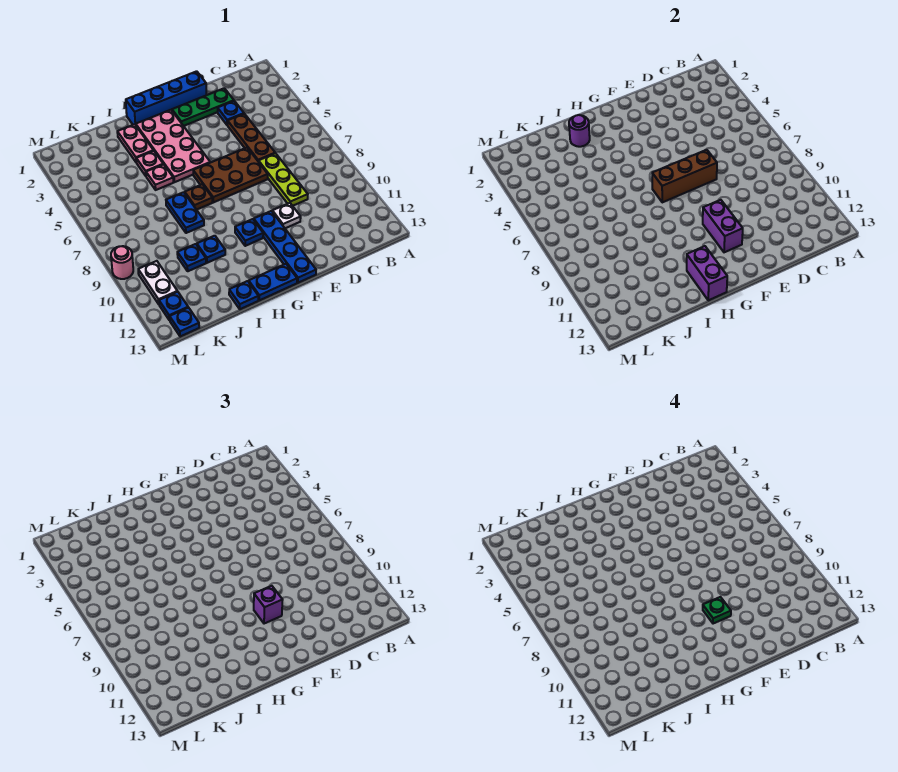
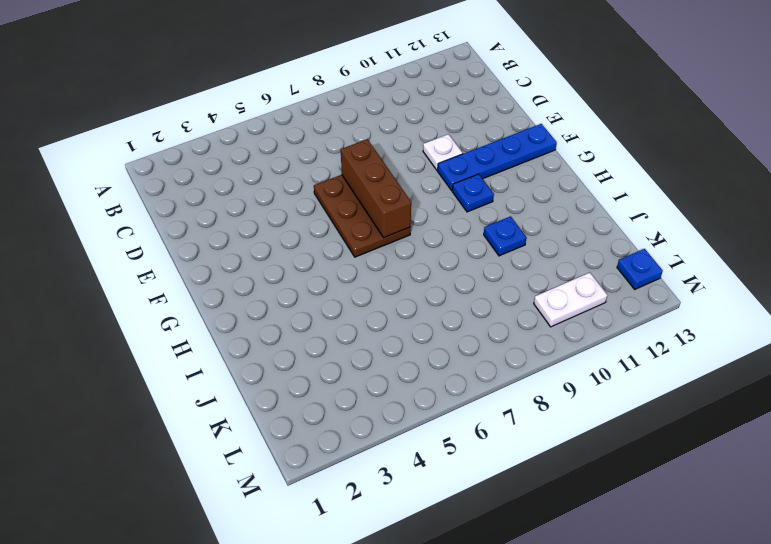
none -> green 1x3 plate [172,88,234,126]
none -> blue 1x1 plate [218,101,244,125]
none -> brown 1x3 plate [228,114,275,161]

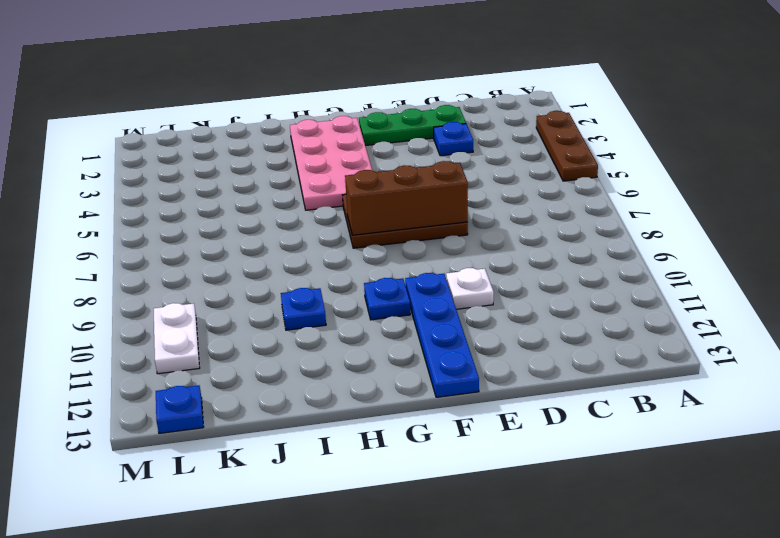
brown 1x3 plate [536,111,598,181] -> brown 1x3 plate moved to [228,114,275,161]
none -> lime 1x3 plate [258,153,308,206]
none -> blue 1x4 brick [126,71,206,125]
none -> blue 1x2 plate [249,264,297,300]

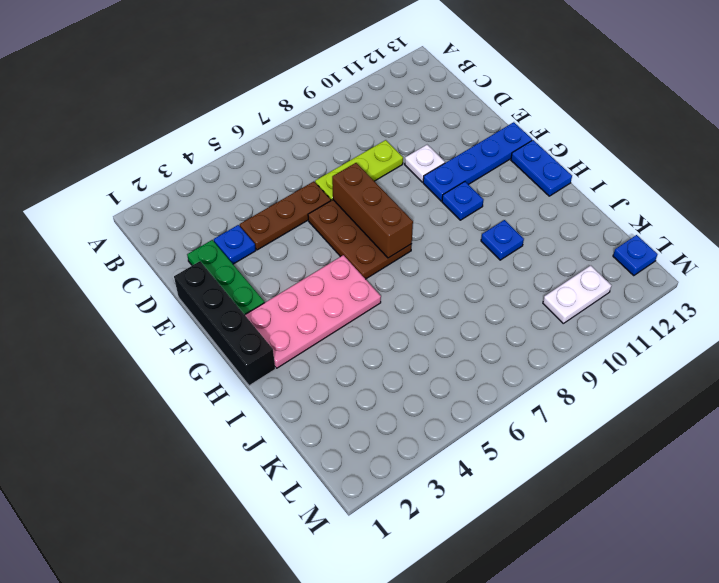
black 1x4 brick [174,261,275,386] -> blue 1x4 brick [126,71,206,125]
none -> brown 1x1 plate [185,184,212,210]
none -> pink 1x2 plate [117,124,154,163]
none -> pink 1x1 plate [136,151,163,176]

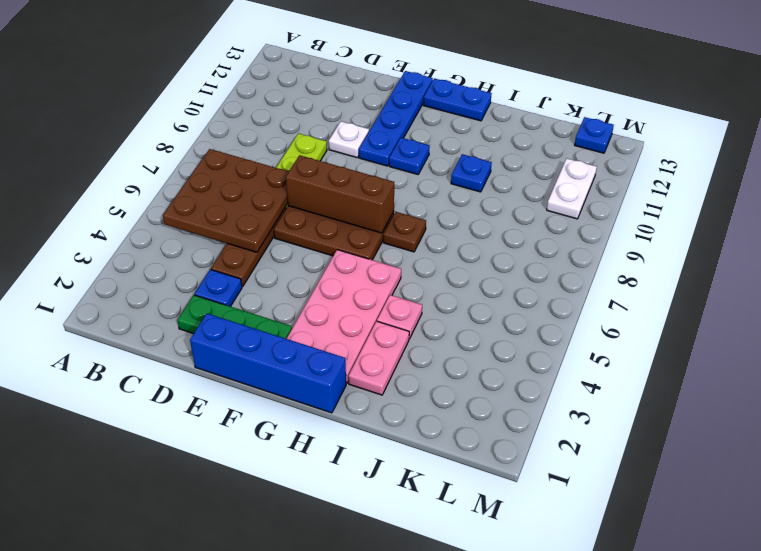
brown 3x3 plate [163,149,289,252] -> none
none -> pink 1x1 plate [146,164,173,190]
none -> blue 1x2 plate [166,192,204,233]
none -> blue 1x1 plate [229,281,258,309]

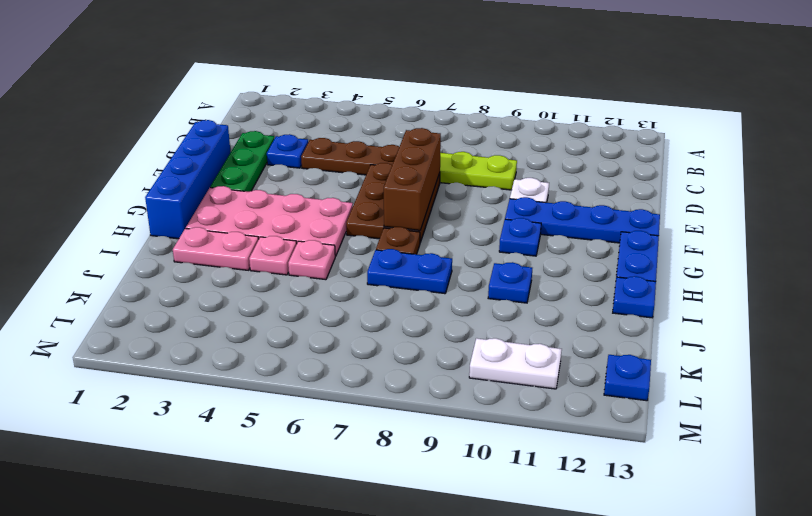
none -> blue 1x1 plate [177,244,206,271]
none -> blue 1x1 plate [159,292,188,320]
none -> pink 1x1 round brick [111,246,133,279]

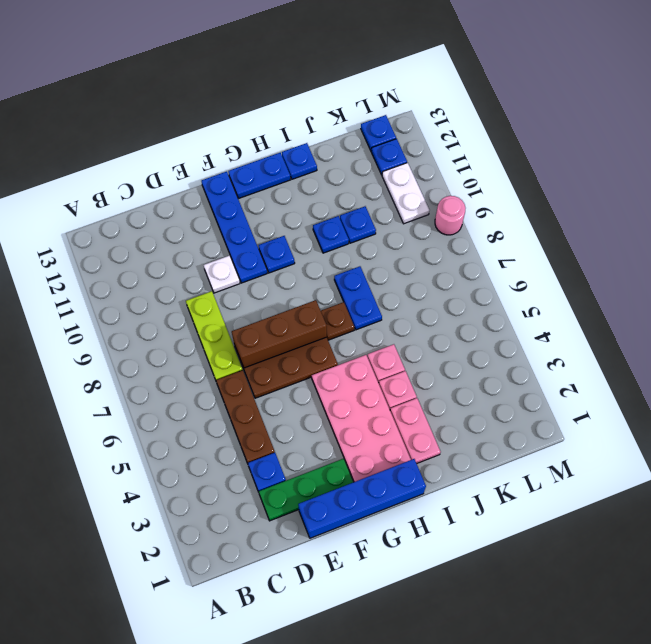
none -> purple 1x2 brick [703,200,743,252]
none -> purple 1x2 brick [687,246,727,300]
none -> purple 1x1 round brick [569,115,590,147]

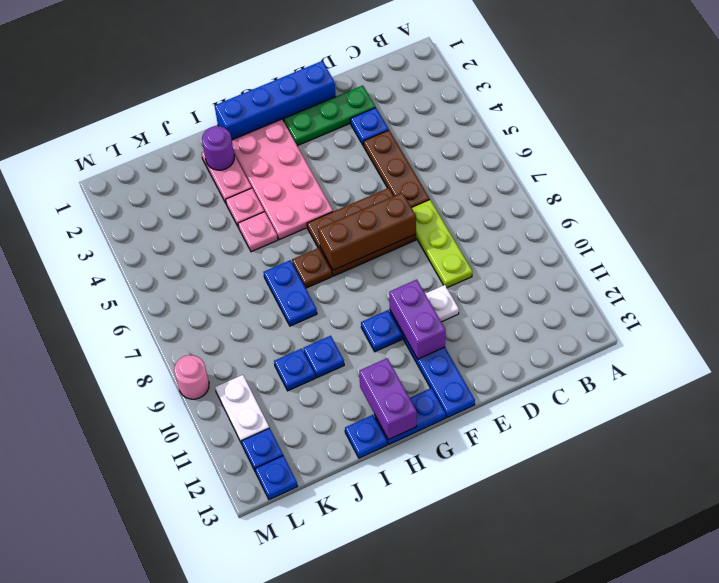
none -> purple 1x1 brick [254,586,282,624]
none -> green 1x1 plate [703,597,731,624]

